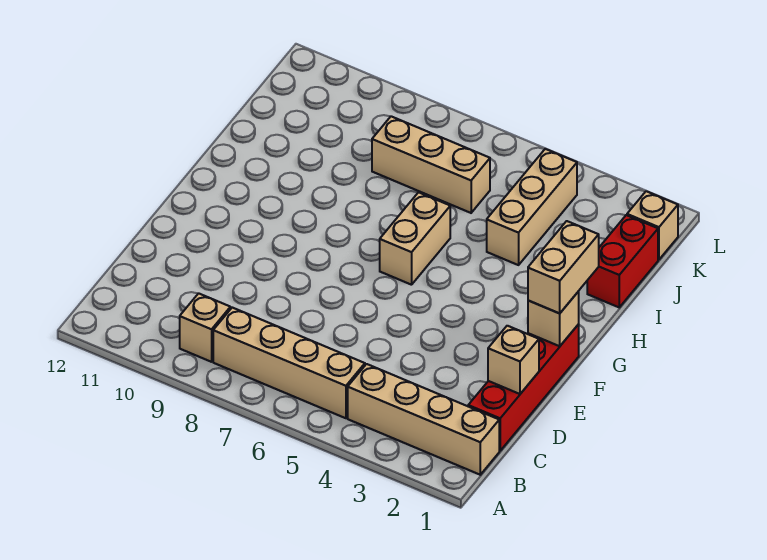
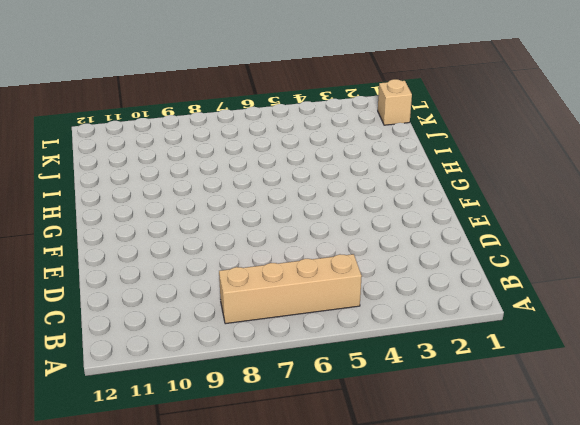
none -> tan 1x4 brick [348,364,499,475]
none -> tan 1x1 brick [180,293,230,362]
none -> red 1x4 brick [468,324,579,451]

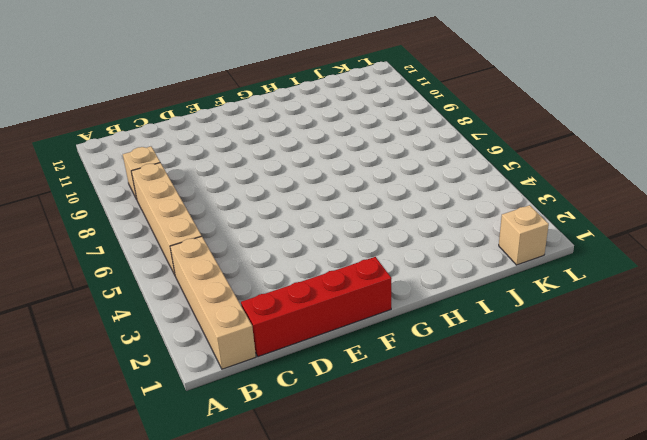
none -> tan 1x2 brick [380,192,450,285]
none -> red 1x2 brick [587,215,658,307]
none -> tan 1x3 brick [487,149,577,265]

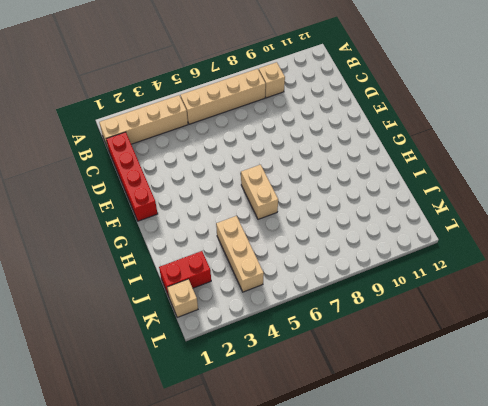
red 1x2 brick [159,251,211,296] -> red 1x2 brick turned to [587,215,658,307]
none -> tan 1x3 brick [372,116,490,213]
none -> tan 1x1 brick [488,326,539,394]
none -> tan 1x1 brick [528,291,579,346]

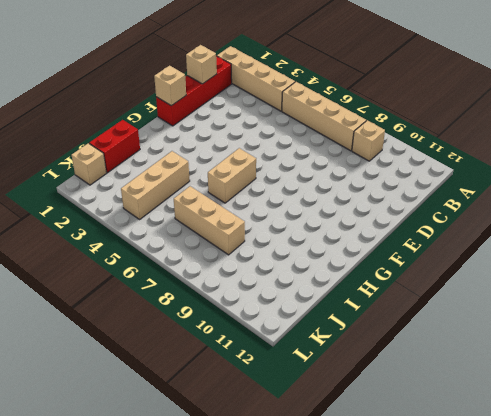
none -> tan 1x2 brick [528,221,599,313]

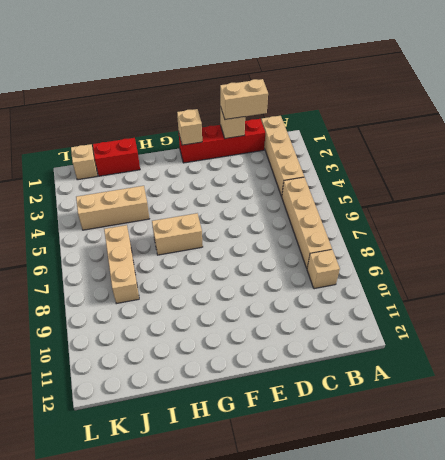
tan 1x2 brick [220,79,268,120] -> tan 1x2 brick moved to [528,221,599,313]

